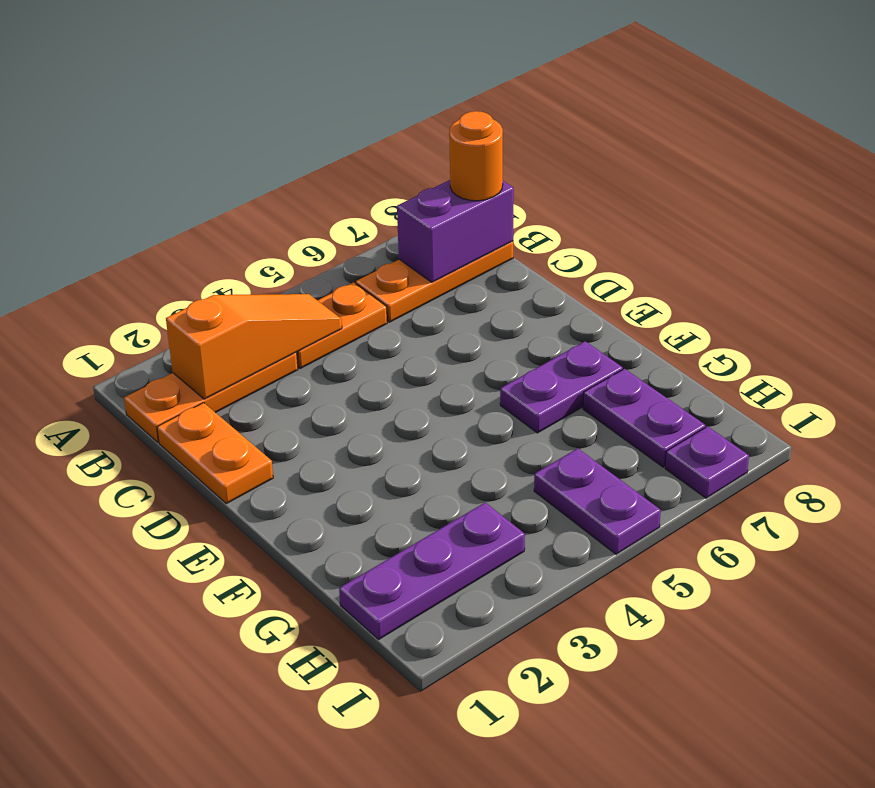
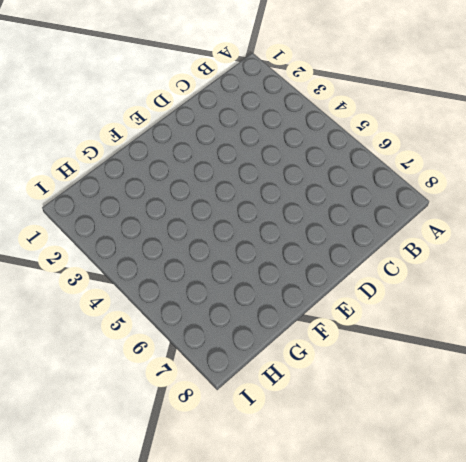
none -> orange 1x3 plate [124,353,298,442]
none -> orange 1x2 plate [296,282,387,369]
none -> orange 1x3 plate [356,241,513,322]

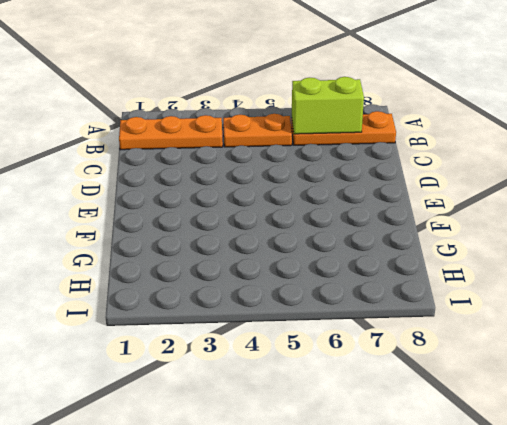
lime 1x2 brick [292,77,364,134] -> purple 1x2 brick [397,180,514,282]
none -> orange 1x2 plate [157,403,273,504]
none -> purple 1x2 plate [500,341,623,433]
none -> purple 1x2 plate [583,369,705,467]

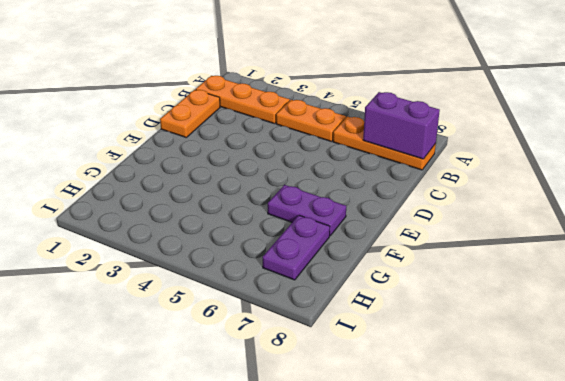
none -> purple 1x3 plate [339,502,525,639]
none -> purple 1x2 plate [534,448,661,554]
none -> purple 1x1 plate [665,427,749,498]

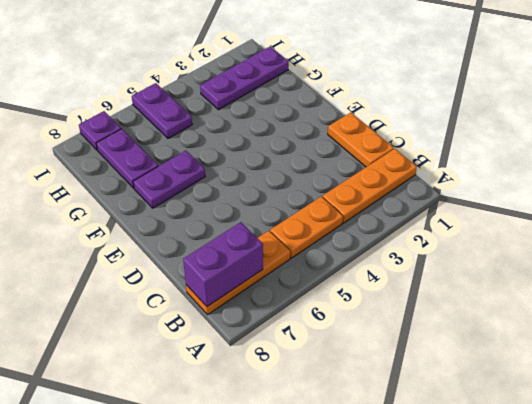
none -> orange 1x3 slope [166,294,342,399]
none -> orange 1x1 round brick [449,111,503,201]

